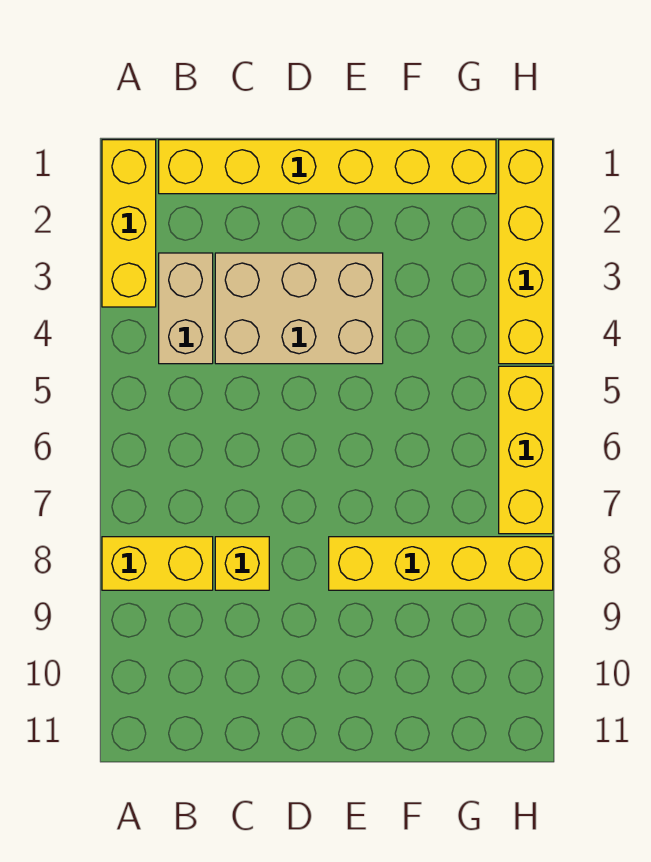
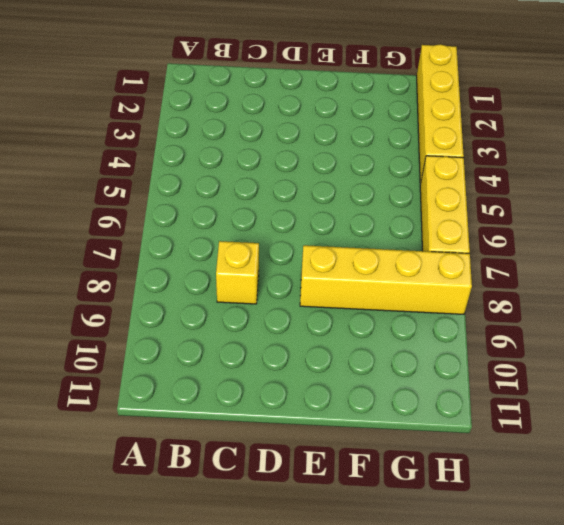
none -> yellow 1x3 brick [102,140,156,307]
none -> yellow 1x2 brick [102,537,213,590]

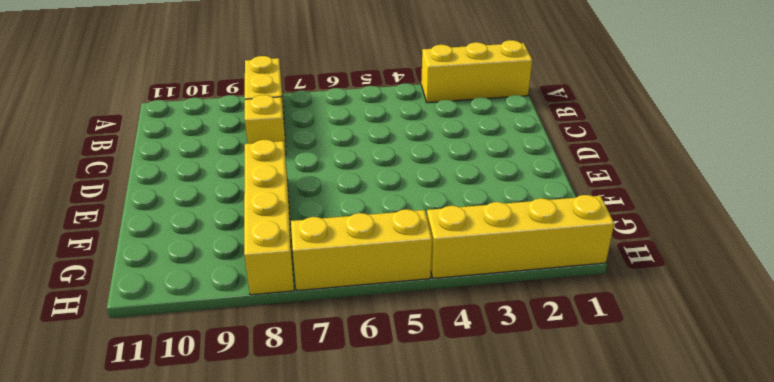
none -> yellow 1x6 brick [159,140,496,194]
none -> tan 1x2 brick [159,253,213,364]

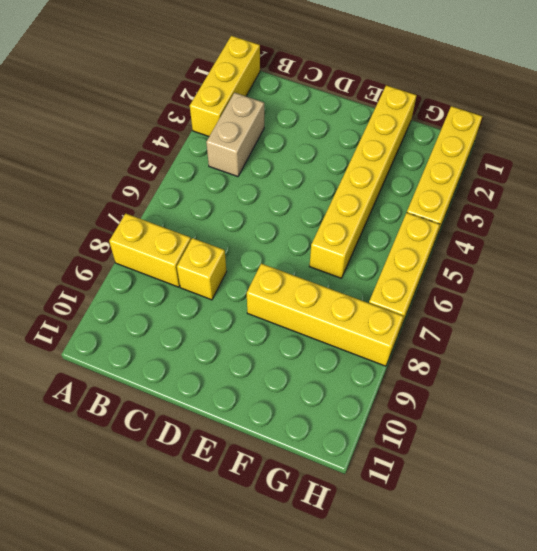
yellow 1x6 brick [310,85,417,278] -> yellow 1x6 brick turned to [159,140,496,194]
none -> tan 2x3 brick [215,253,383,364]

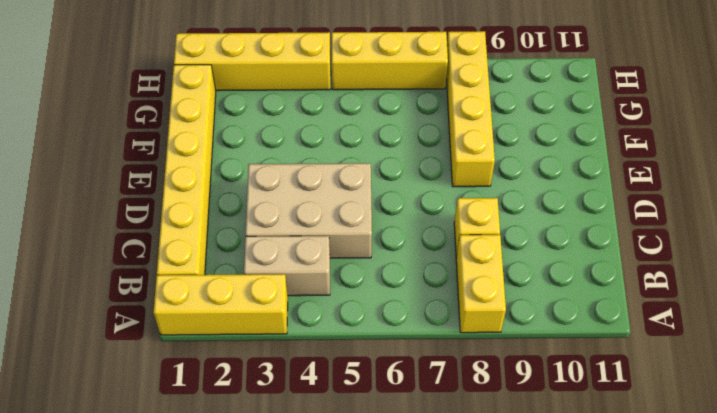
tan 2x3 brick [245,163,372,258] -> tan 2x3 brick turned to [215,253,383,364]

